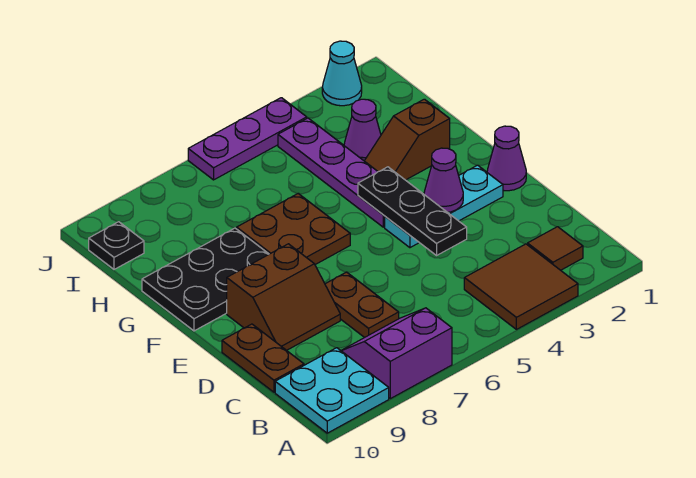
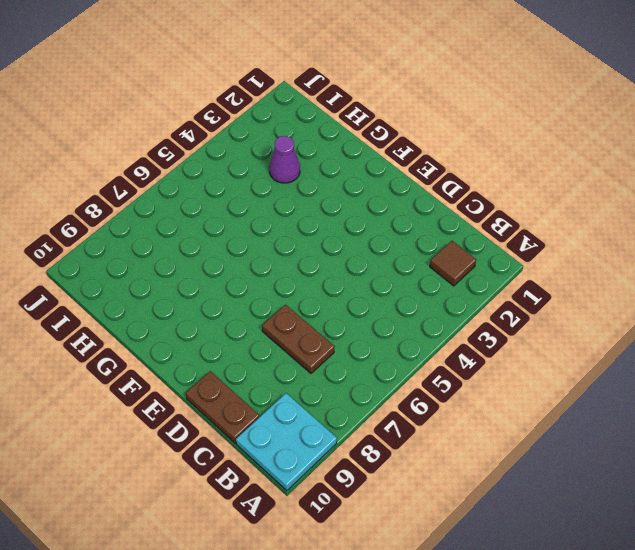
none -> brown 2x2 tile [464,244,578,329]
none -> purple 2x2 slope [341,308,452,399]
none -> brown 2x2 slope [227,244,340,350]

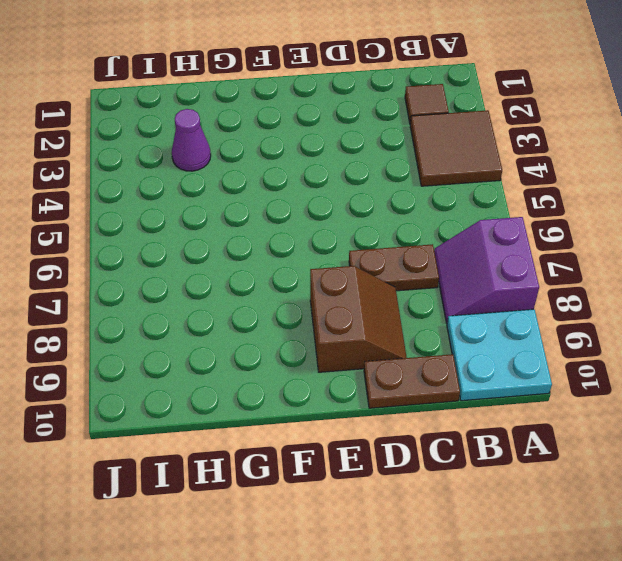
none -> purple 1x1 cone [487,126,526,191]
none -> cyan 1x3 plate [385,165,503,248]
none -> purple 1x4 plate [278,118,385,227]

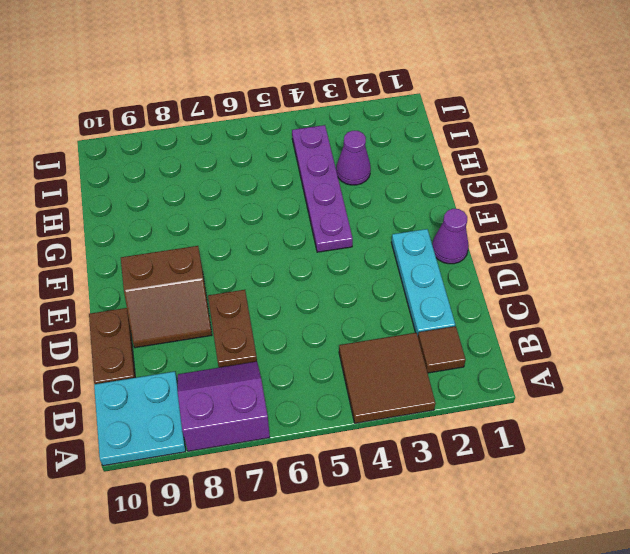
cyan 1x3 plate [391,229,455,335] -> cyan 1x3 plate turned to [385,165,503,248]
none -> brown 2x2 plate [237,194,350,265]
none -> black 2x3 plate [142,228,268,331]
none -> brown 1x2 slope [365,99,450,180]

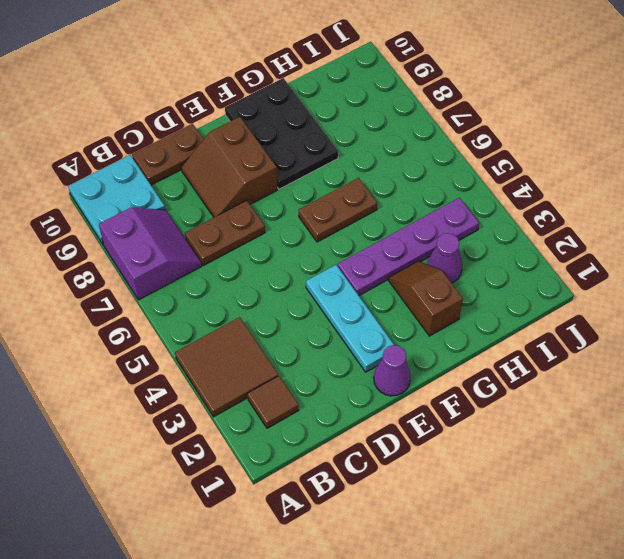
brown 1x2 plate [299,178,377,242] -> brown 2x2 plate [237,194,350,265]
none -> black 1x1 plate [89,222,144,269]
none -> cyan 1x1 cone [322,41,362,106]
none -> purple 1x3 plate [188,98,307,180]

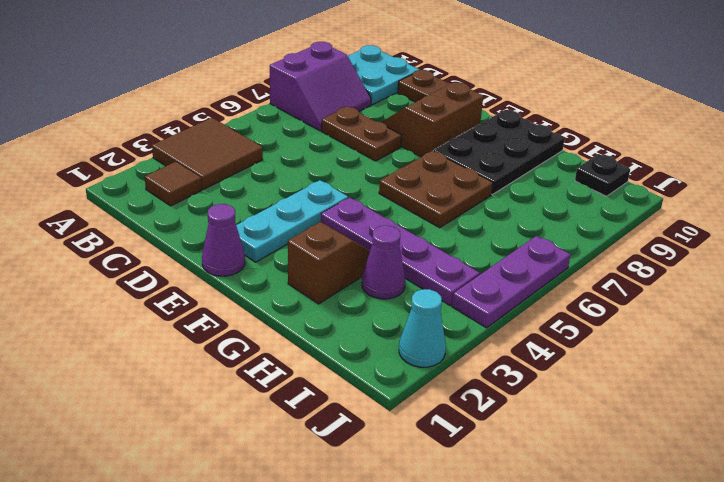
none -> black 1x3 plate [358,167,467,255]
none -> purple 1x1 cone [424,148,463,212]

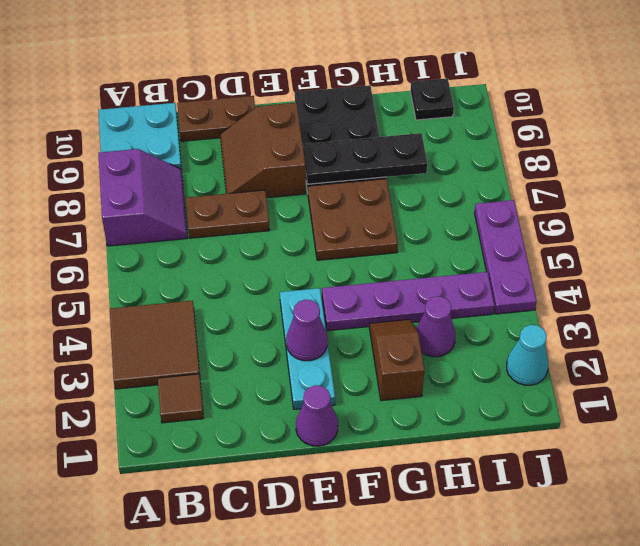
black 1x3 plate [303,133,427,184] -> black 1x3 plate moved to [358,167,467,255]

